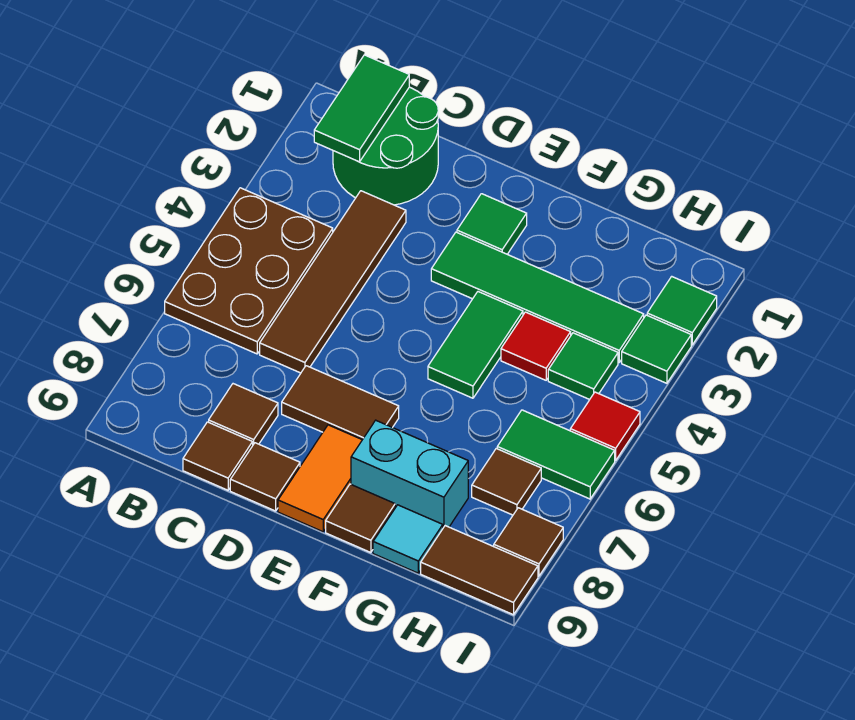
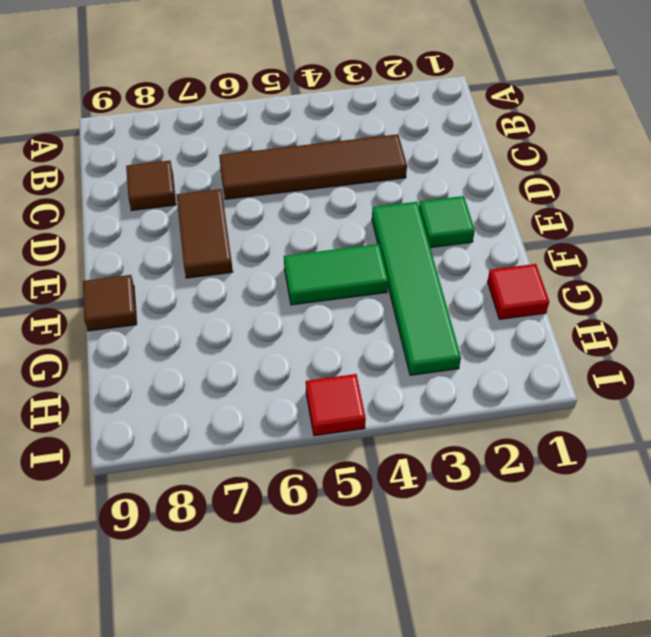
red 1x1 tile [487,264,549,319] -> red 1x1 tile moved to [501,312,571,380]
none -> brown 2x3 plate [165,188,333,354]
none -> green 2x2 round brick [333,87,438,205]
none -> brown 1x1 tile [183,422,253,490]

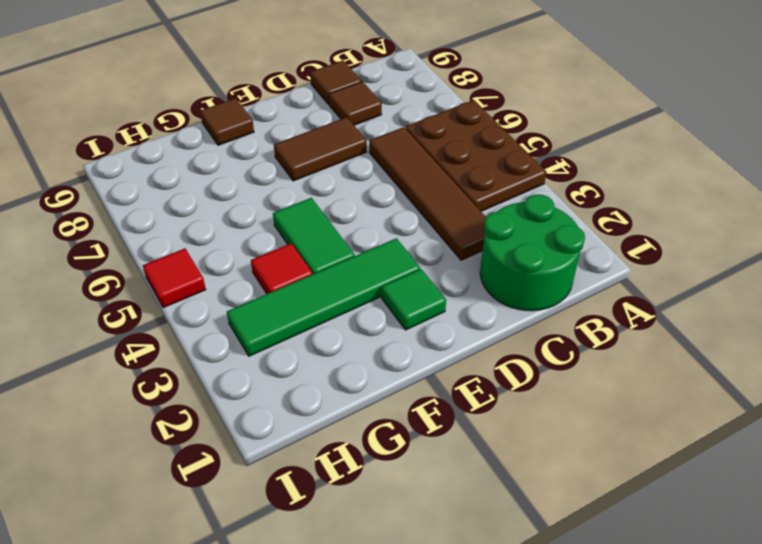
none -> brown 1x1 tile [230,443,300,511]
none -> orange 1x2 tile [278,425,362,532]
none -> cyan 1x2 brick [351,420,468,528]

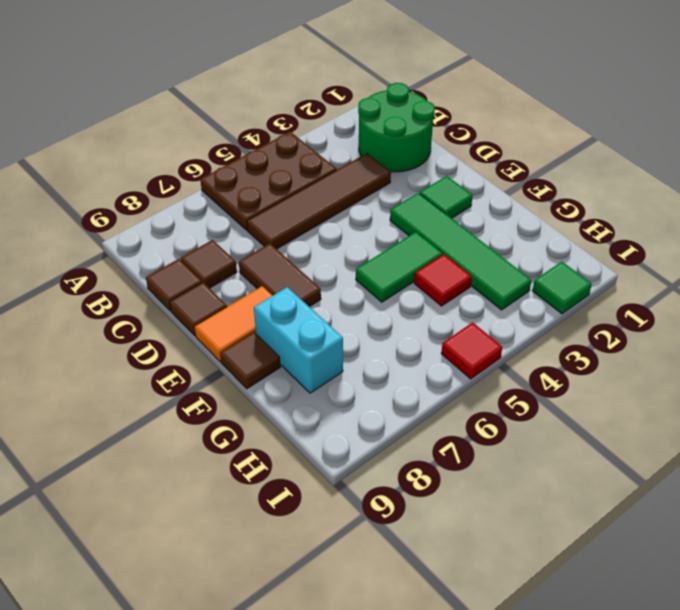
none -> cyan 1x1 tile [373,505,443,573]
none -> green 1x1 tile [548,333,618,400]
none -> green 1x2 tile [497,410,615,499]

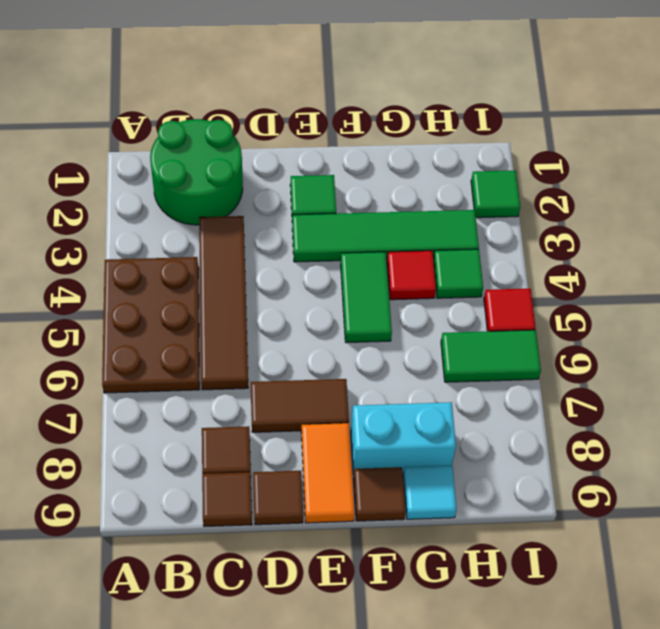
none -> brown 1x1 tile [472,448,541,515]
none -> brown 1x2 tile [421,526,538,615]
none -> green 1x1 tile [622,315,691,383]

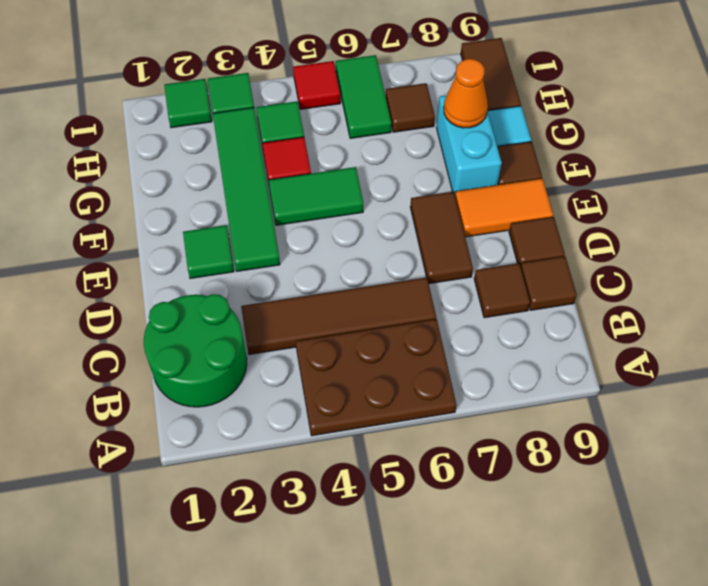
orange 1x1 cone [444,59,488,128] -> none
none -> brown 1x1 tile [494,508,563,576]
none -> green 1x2 tile [314,55,409,162]

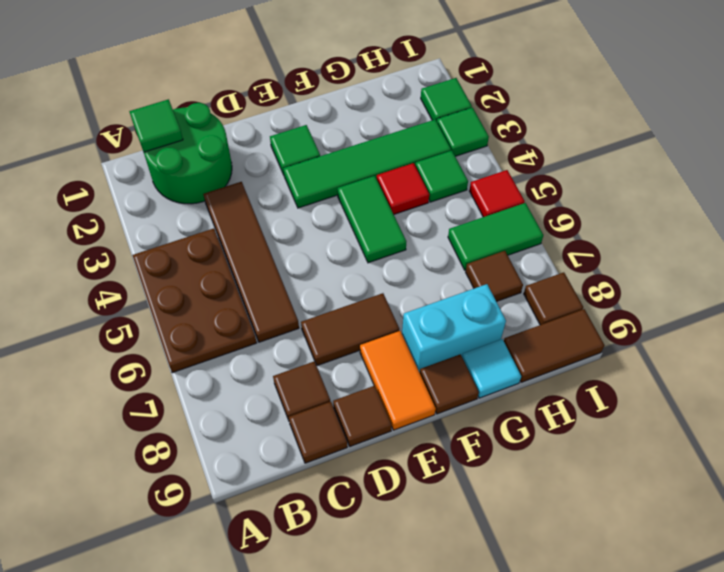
green 1x1 tile [129,99,183,152] -> green 1x2 tile [314,55,409,162]

